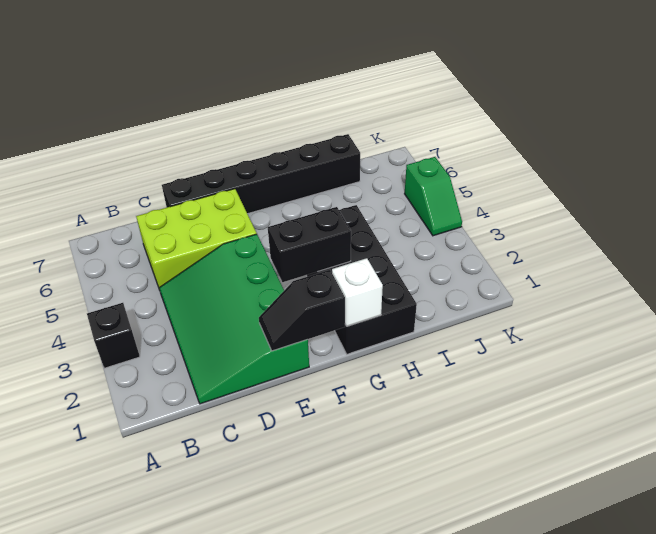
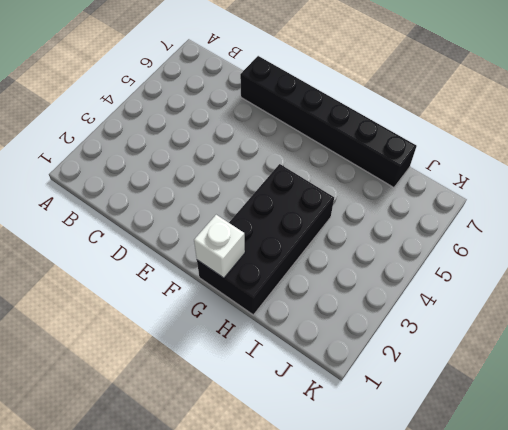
none -> black 1x1 brick [87,303,140,368]
none -> green 3x4 slope [159,234,309,404]

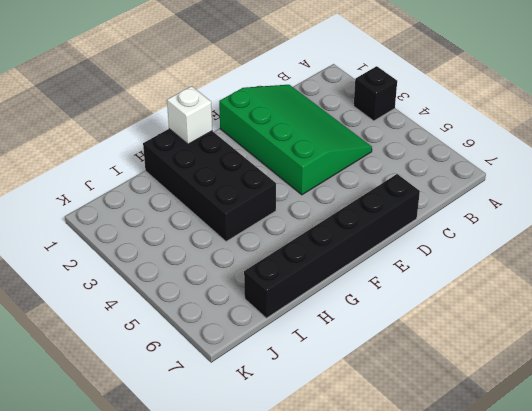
none -> lime 2x3 brick [136,189,257,287]
none -> green 1x2 slope [405,157,462,236]

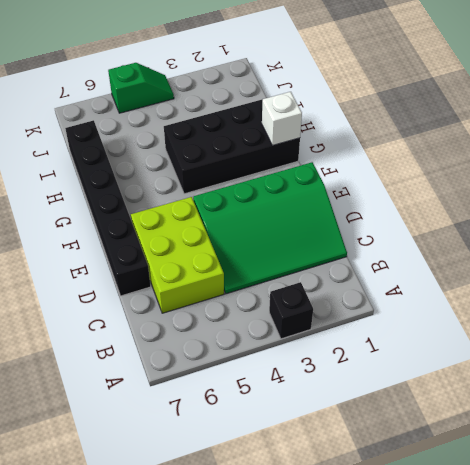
none -> black 1x2 slope [259,270,345,351]
none -> black 1x2 brick [268,207,351,282]

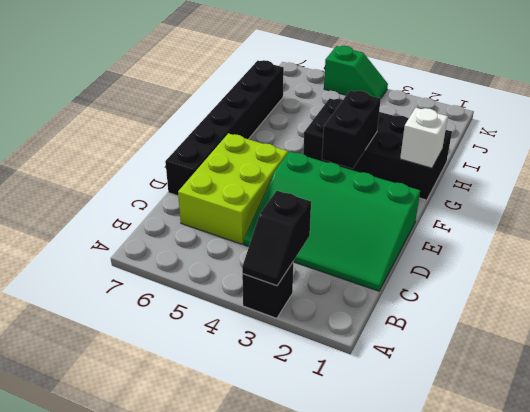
black 1x2 slope [242,191,311,286] -> black 1x2 slope moved to [259,270,345,351]

